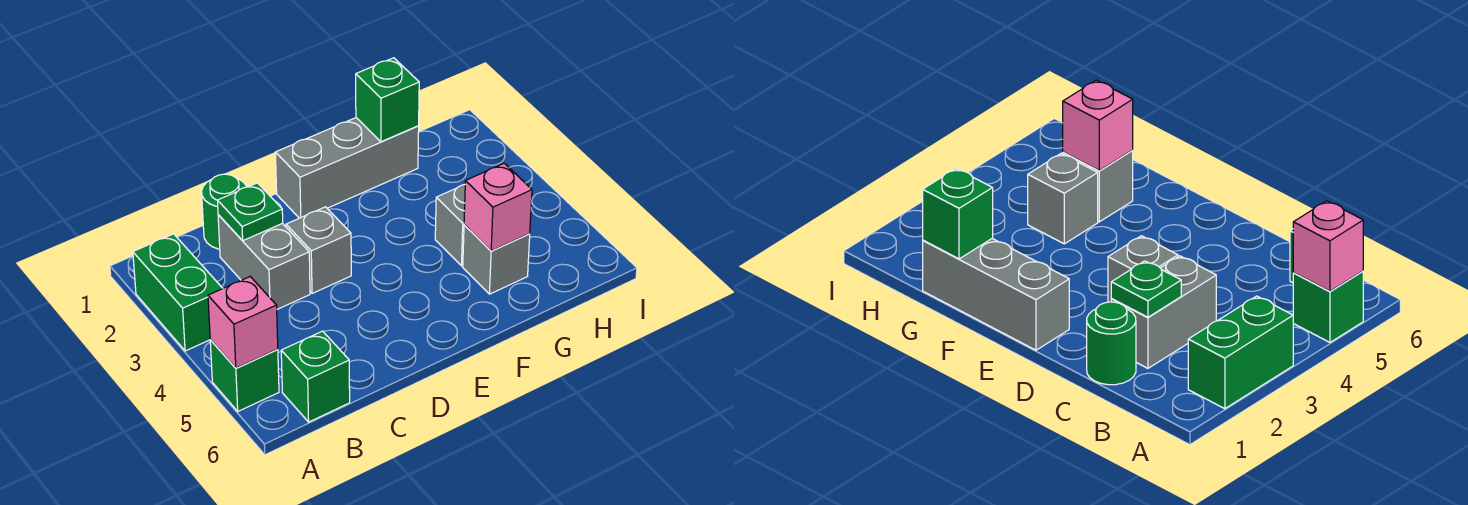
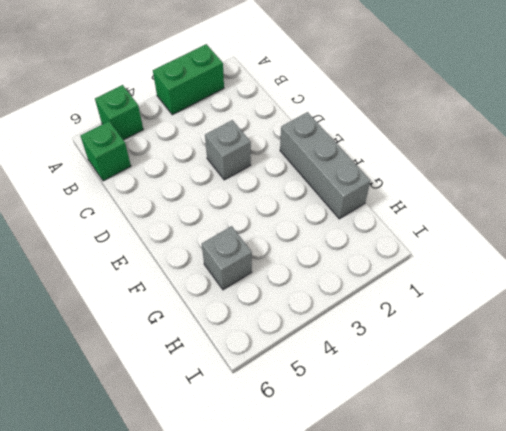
none -> green 1x1 round brick [202,174,247,249]
none -> grey 1x2 brick [218,215,310,309]
none -> grey 1x1 brick [435,185,465,266]

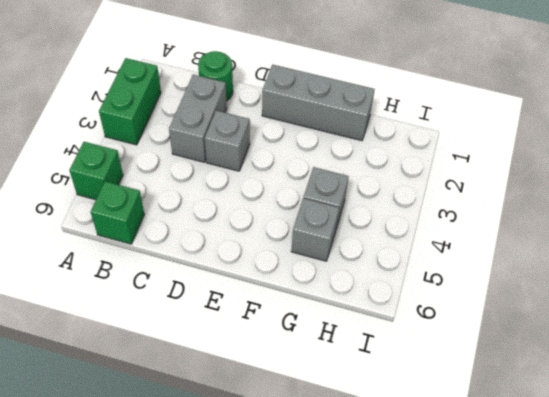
none -> pink 1x1 brick [208,277,278,368]
none -> green 1x1 plate [217,183,283,241]
none -> green 1x1 brick [356,58,419,142]

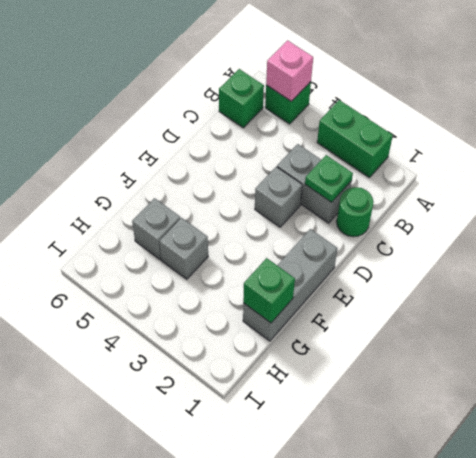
none -> pink 1x1 brick [464,163,532,251]

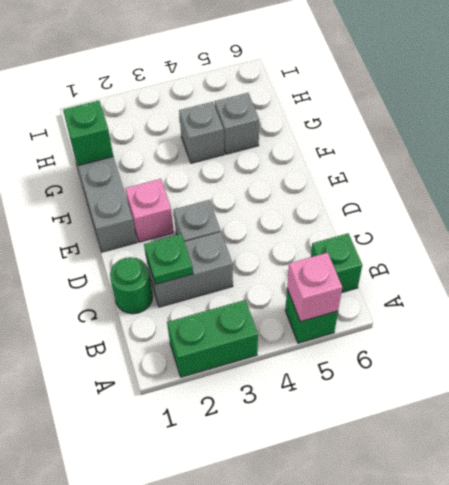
pink 1x1 brick [125,179,174,242] -> pink 1x1 brick moved to [464,163,532,251]

